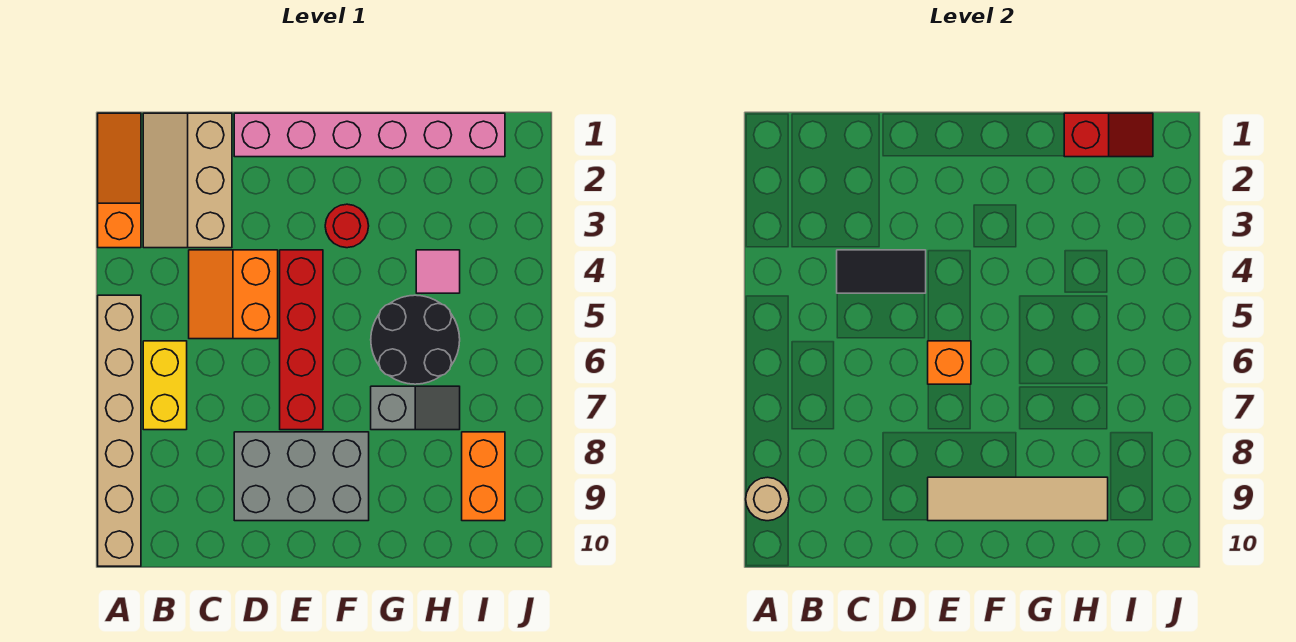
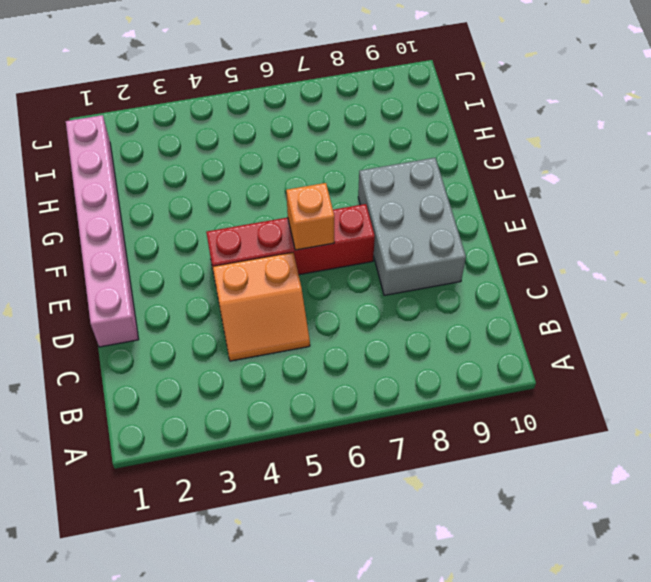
none -> orange 1x3 slope [98,113,141,248]
none -> tan 1x6 brick [98,295,141,566]
none -> tan 2x3 slope [143,113,232,248]

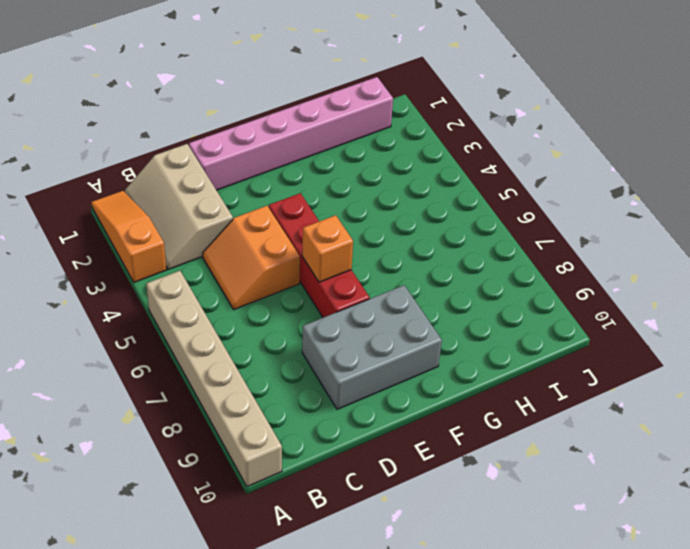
none -> yellow 1x2 brick [143,341,187,430]
none -> red 1x1 round brick [325,204,369,248]
none -> black 2x2 round brick [371,295,460,384]

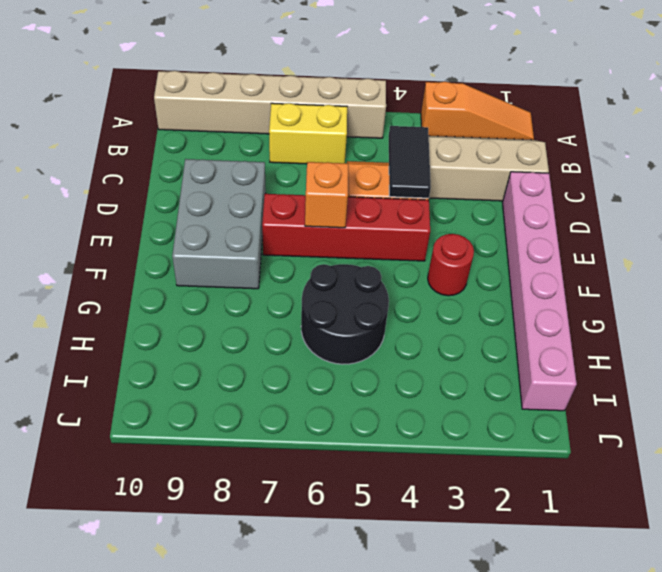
none -> grey 1x2 slope [371,386,460,430]
none -> pink 1x1 tile [416,250,460,293]
none -> orange 1x2 brick [462,432,505,521]

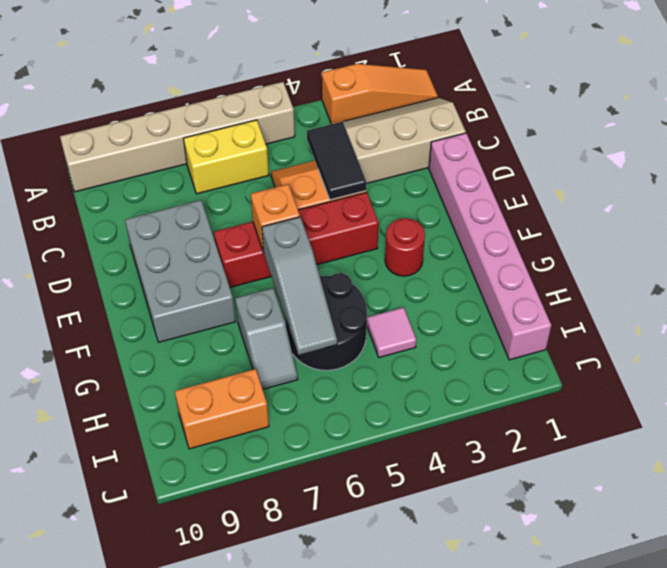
grey 1x3 slope [262,217,337,355] -> none
none -> tan 1x1 round brick [746,477,789,521]
none -> tan 1x4 tile [928,477,1108,521]
none -> red 1x2 slope [1064,113,1153,157]

